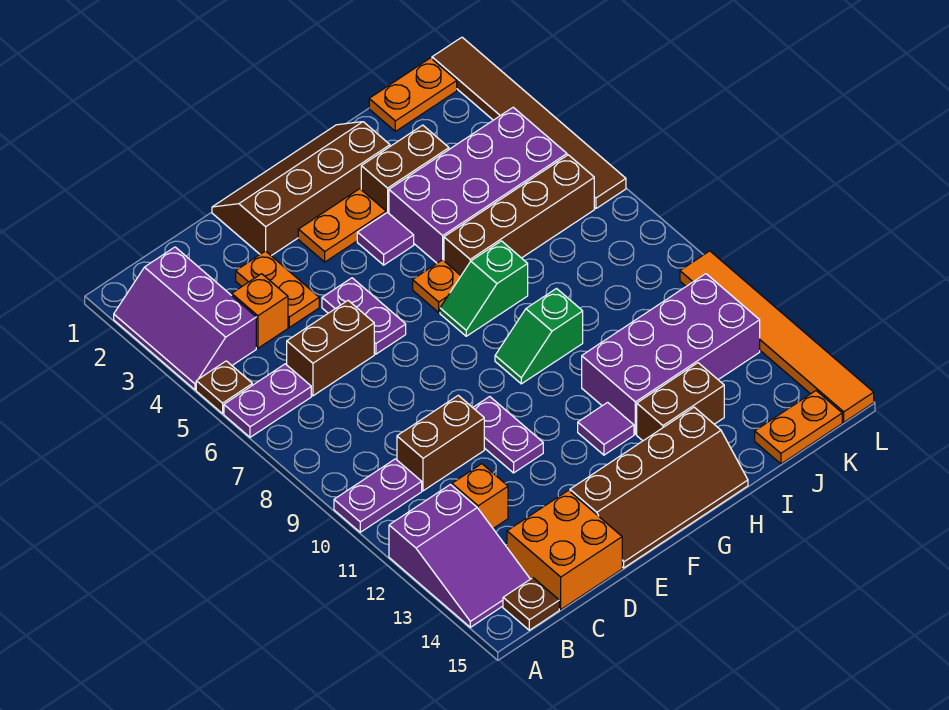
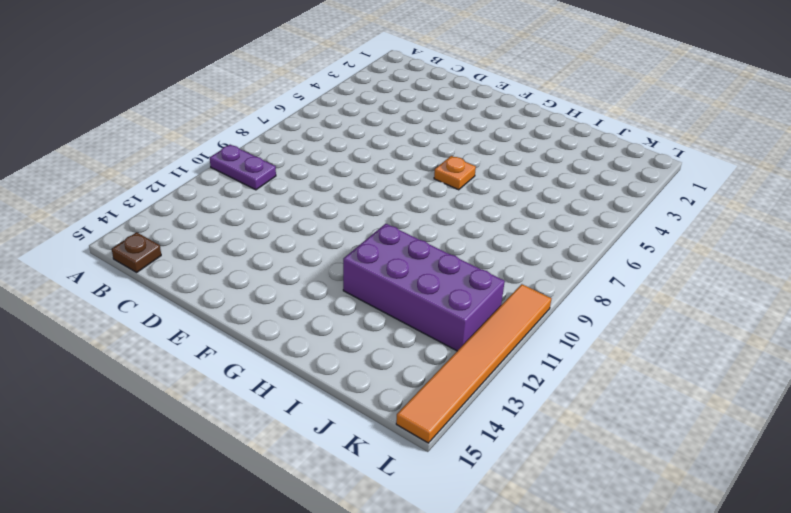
none -> purple 2x3 slope [114,247,256,390]
none -> brown 1x1 plate [196,361,252,414]
none -> purple 1x2 plate [224,364,311,437]
none -> purple 2x3 slope [389,485,530,627]

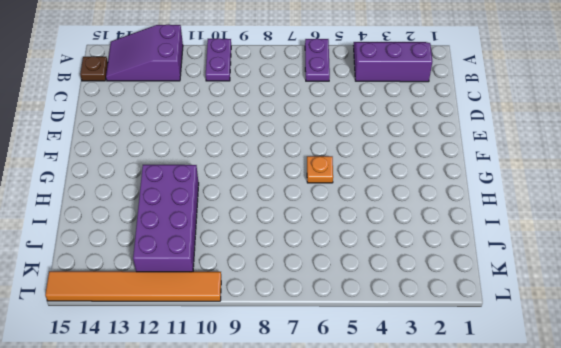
none -> brown 1x1 plate [196,361,252,414]
none -> orange 1x1 brick [232,274,288,348]
none -> brown 1x2 brick [287,301,374,396]
none -> brown 1x2 brick [397,395,484,491]

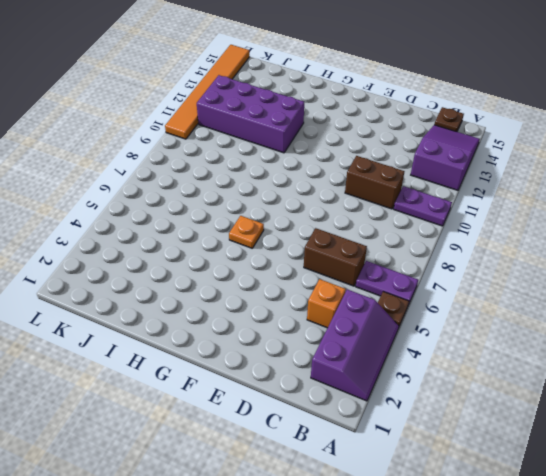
none -> orange 1x1 brick [452,464,508,528]
none -> orange 2x2 brick [507,490,622,609]
none -> orange 1x2 plate [236,251,319,327]
none -> brown 2x4 slope [212,122,390,256]

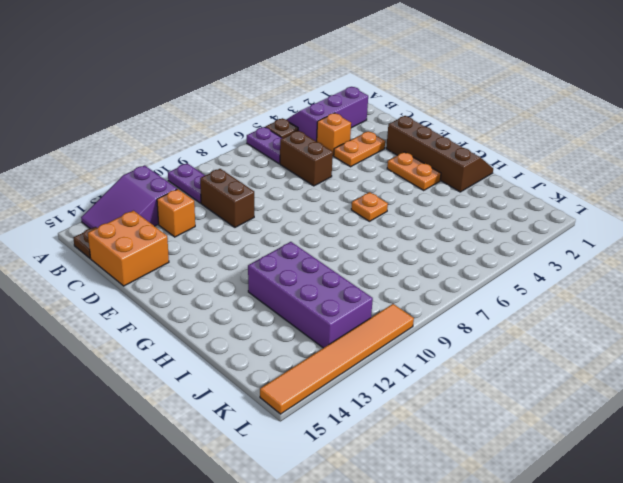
none -> purple 1x2 plate [322,278,406,354]
none -> purple 1x2 plate [473,397,543,473]
none -> brown 2x4 slope [570,407,748,568]
none -> purple 1x1 tile [357,212,414,265]

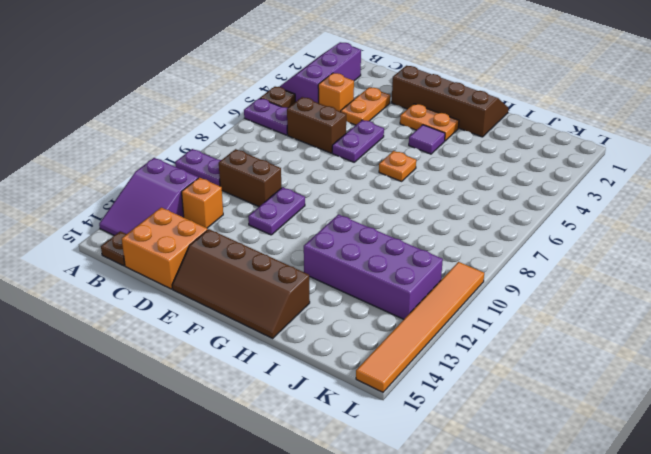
none -> green 1x2 slope [440,241,528,336]
none -> green 1x2 slope [495,289,583,384]
none -> purple 1x1 tile [578,402,634,455]
none -> brown 1x2 brick [361,125,449,213]

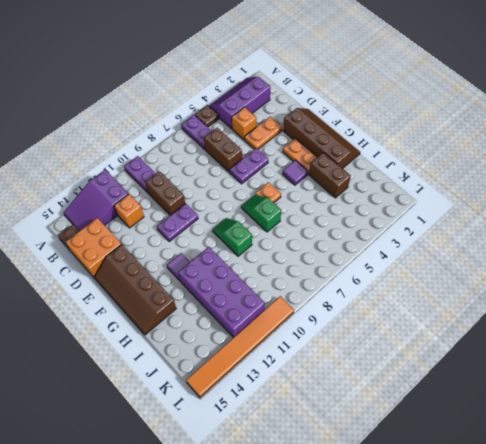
none -> purple 2x4 brick [389,107,567,263]
none -> brown 1x4 brick [444,155,594,275]
none -> brown 1x2 brick [637,363,724,441]
none -> orange 1x2 plate [369,58,457,131]

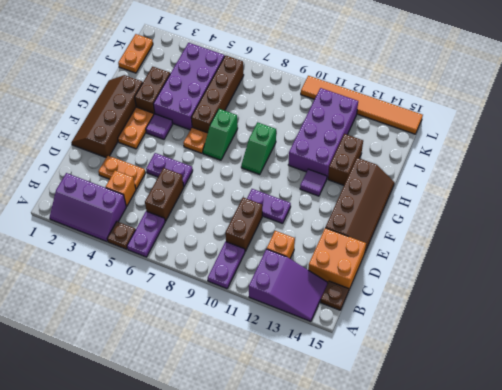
none -> orange 1x2 plate [755,391,842,464]
none -> brown 1x6 tile [432,37,626,208]

